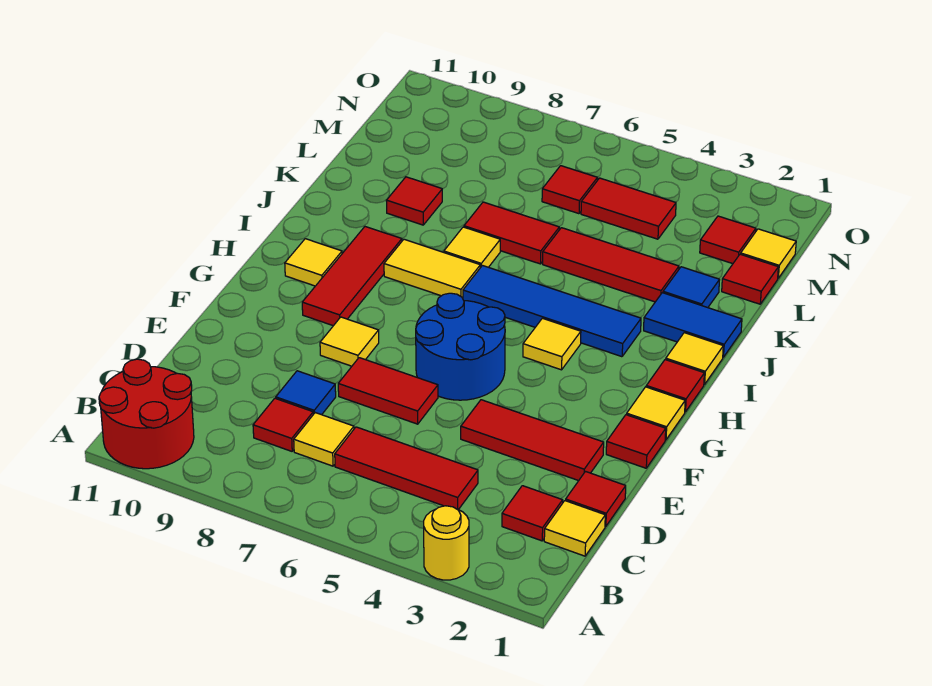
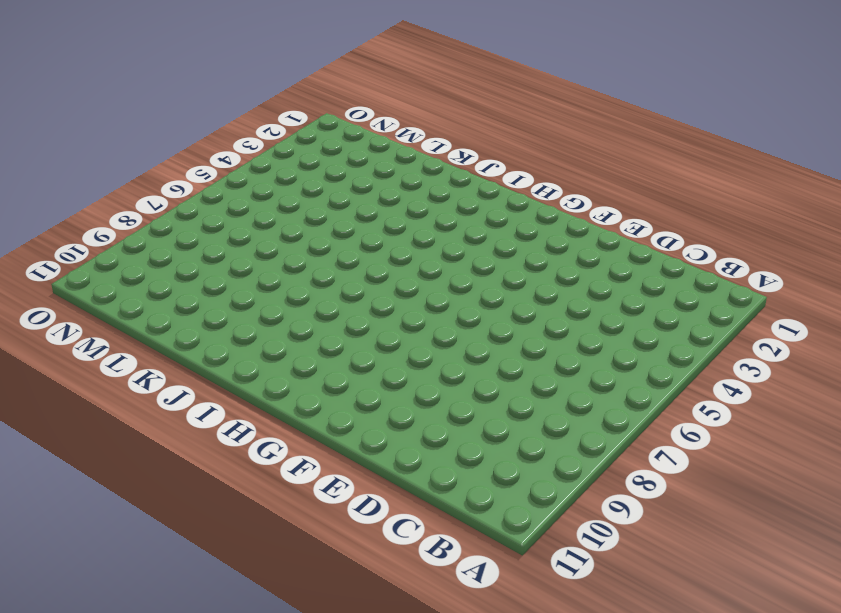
none -> yellow 1x1 round brick [424,506,469,580]
none -> red 2x2 round brick [99,359,194,469]
none -> yellow 1x1 tile [544,501,605,556]
none -> red 1x1 tile [502,486,563,541]

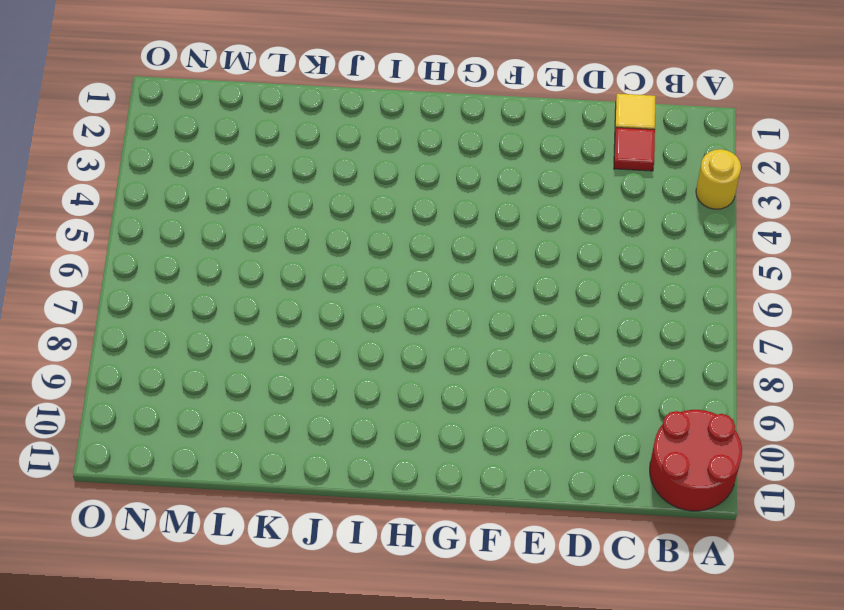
none -> red 1x3 tile [335,427,478,510]
none -> yellow 1x1 tile [294,413,354,466]
none -> red 1x1 tile [253,398,313,451]
none -> red 1x1 tile [566,472,626,526]

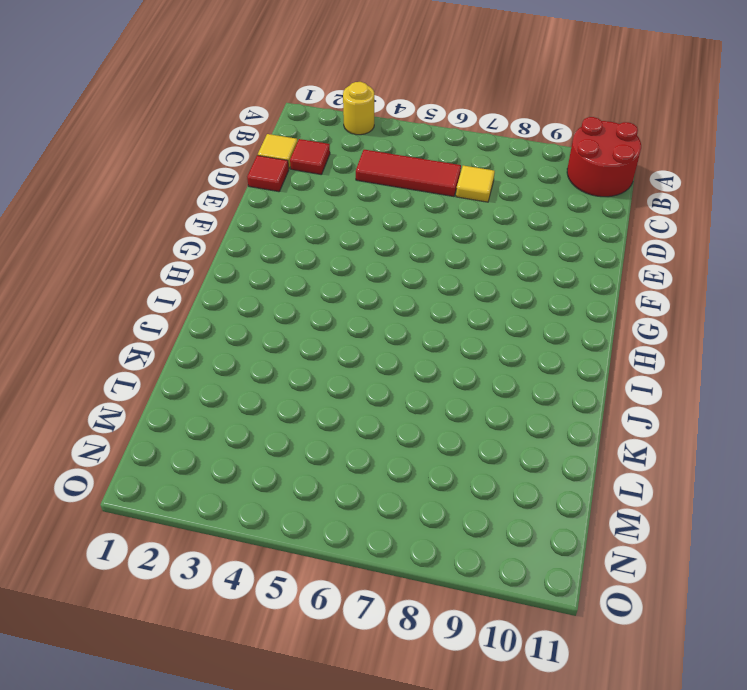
none -> red 1x1 tile [253,398,313,451]
none -> blue 1x1 tile [276,371,336,415]
none -> red 1x3 tile [461,400,604,481]
none -> red 1x2 tile [338,358,438,424]

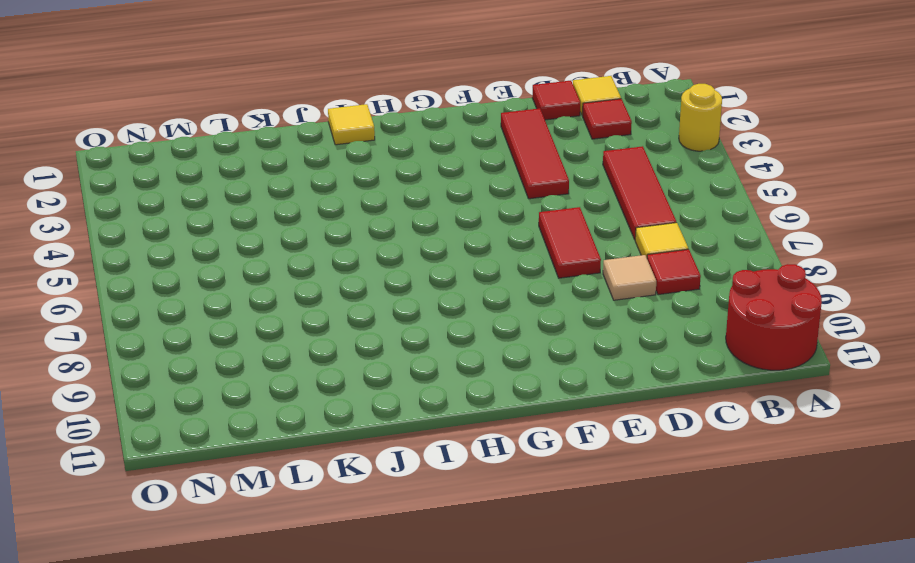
tan 1x1 tile [603,255,656,300] -> blue 1x1 tile [276,371,336,415]
none -> red 1x1 tile [606,415,666,468]
none -> blue 2x2 round brick [416,293,505,400]
none -> yellow 1x1 tile [320,317,379,366]
none -> yellow 1x1 tile [627,387,685,440]

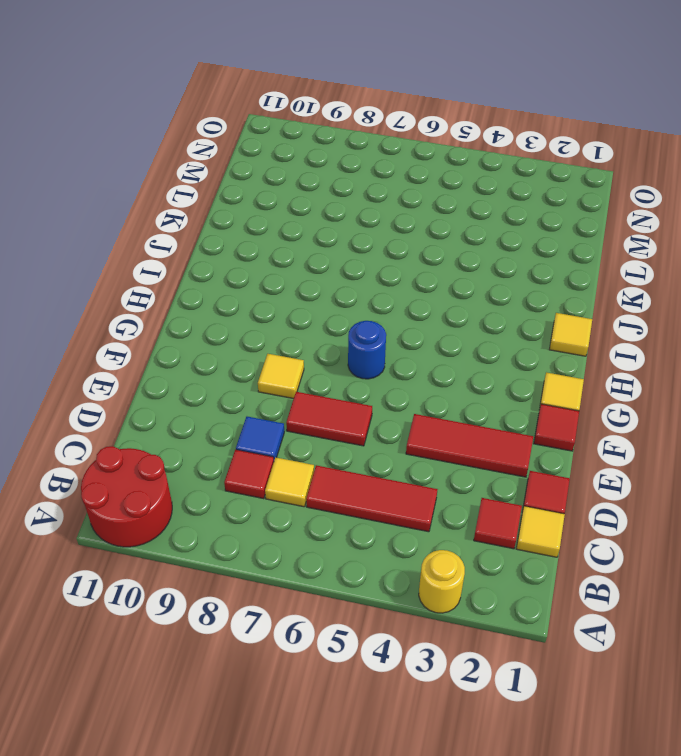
blue 1x1 round brick [348,321,386,379] -> blue 2x2 round brick [416,293,505,400]
none -> red 1x3 tile [302,227,402,326]
none -> red 1x1 tile [646,360,704,412]
none -> yellow 1x1 tile [523,318,581,370]
none -> yellow 1x1 tile [285,239,342,286]

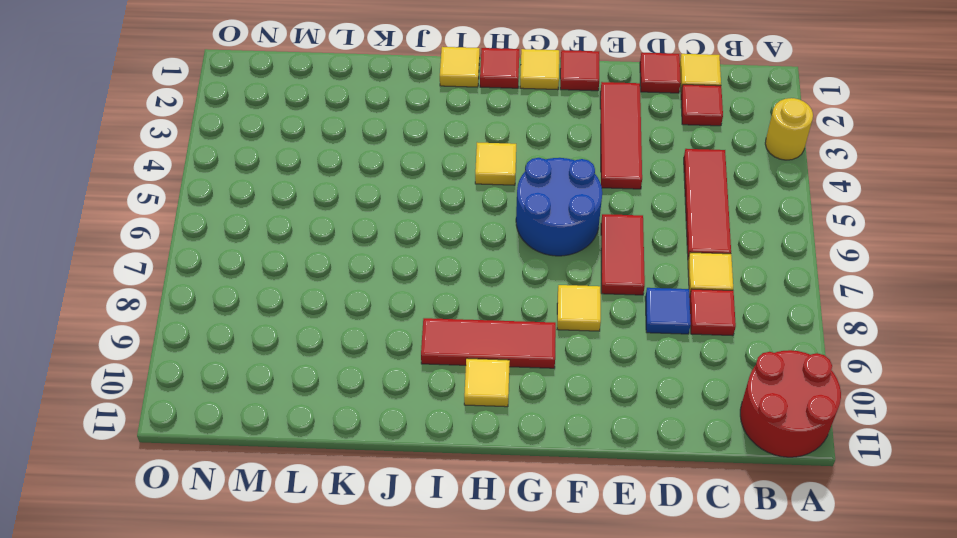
none -> blue 1x4 tile [463,266,641,357]
none -> yellow 1x2 tile [384,239,480,298]
none -> blue 1x2 tile [644,293,742,357]
none -> yellow 1x1 tile [444,227,500,268]

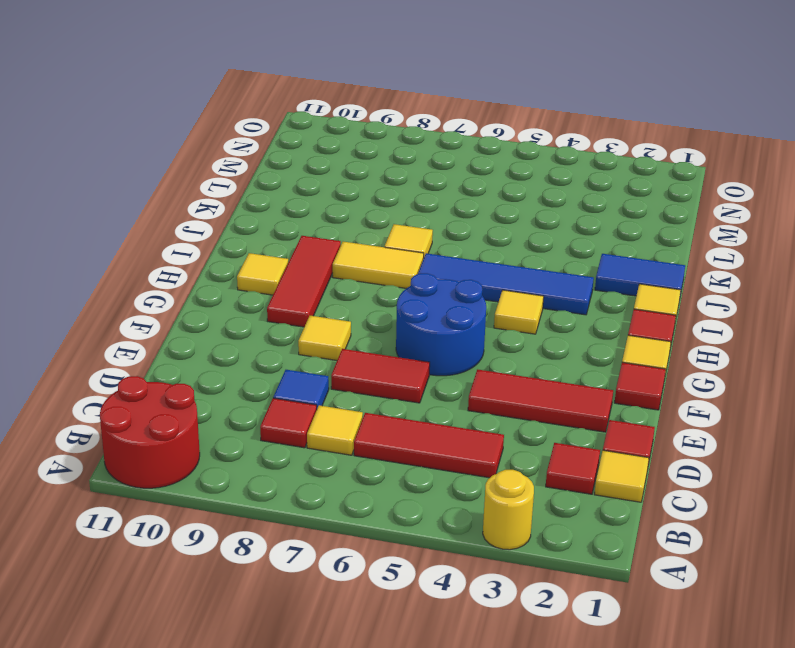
none -> blue 1x1 tile [663,267,719,308]
none -> red 1x3 tile [543,228,679,302]
none -> red 1x2 tile [464,202,559,264]
none -> red 1x1 tile [386,177,442,225]

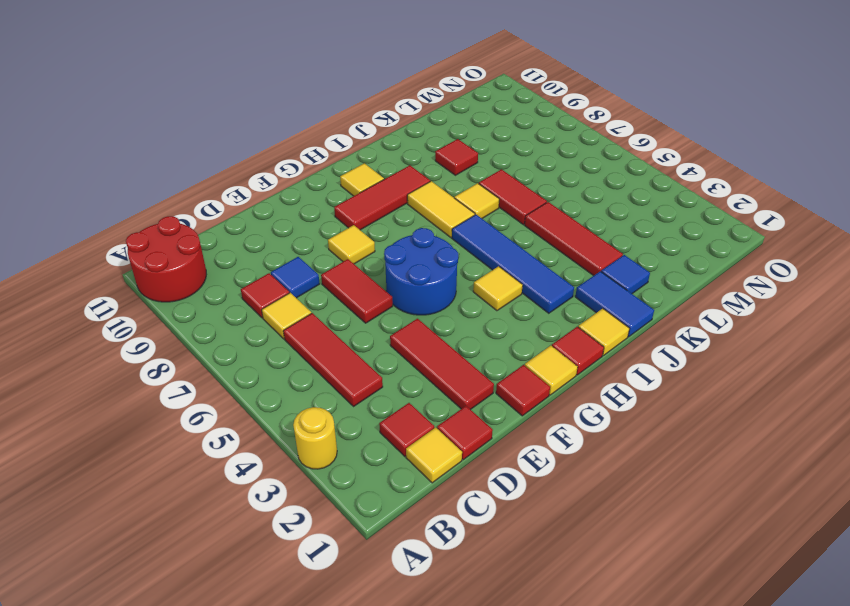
none -> red 1x1 tile [722,254,778,304]
none -> yellow 1x1 tile [741,229,796,278]
none -> red 1x1 tile [700,216,756,264]
none -> red 1x2 tile [581,178,676,239]

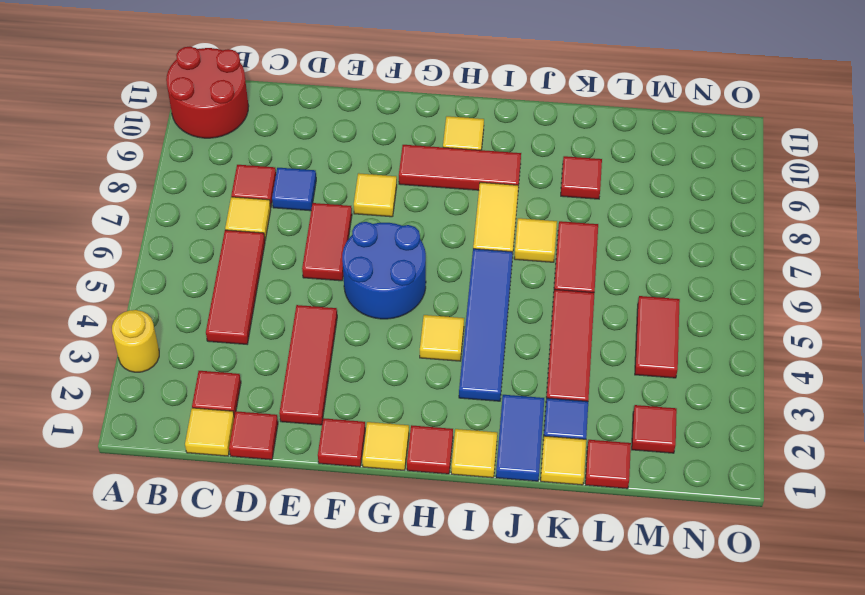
yellow 1x1 tile [541,436,586,485] -> yellow 1x1 tile moved to [741,229,796,278]
none -> red 1x1 tile [542,166,598,214]

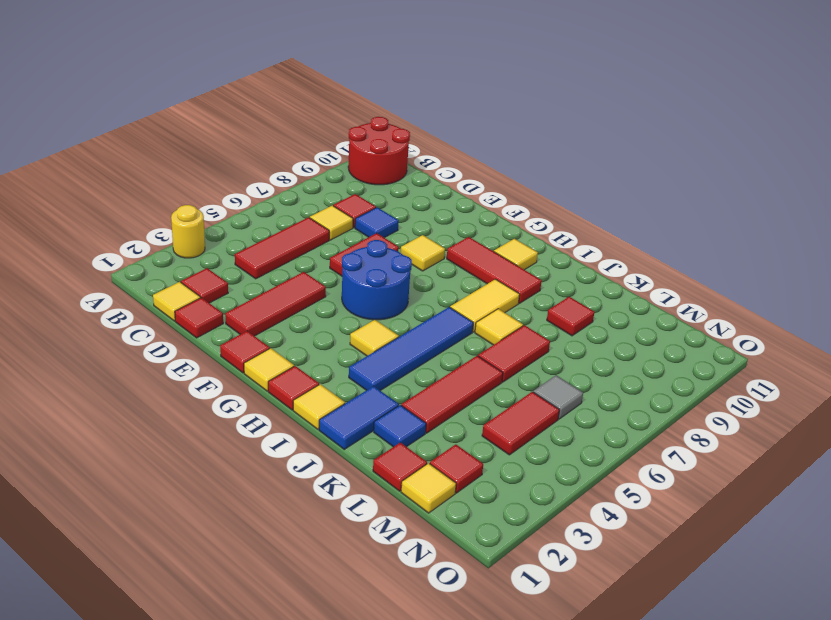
grey 1x1 tile [533,375,583,419] -> red 1x1 tile [542,166,598,214]

